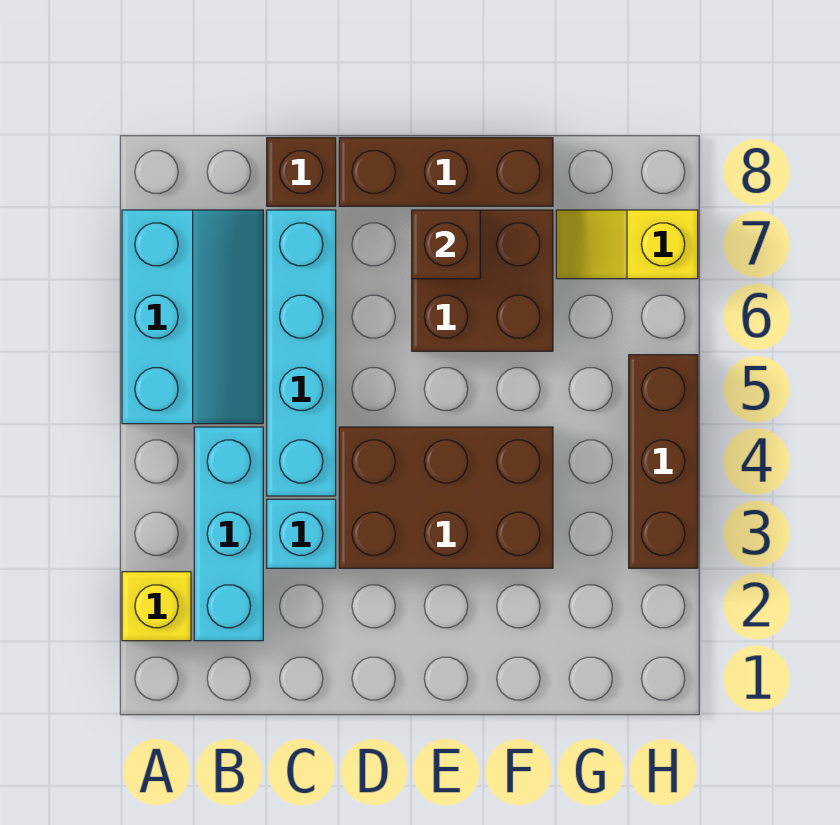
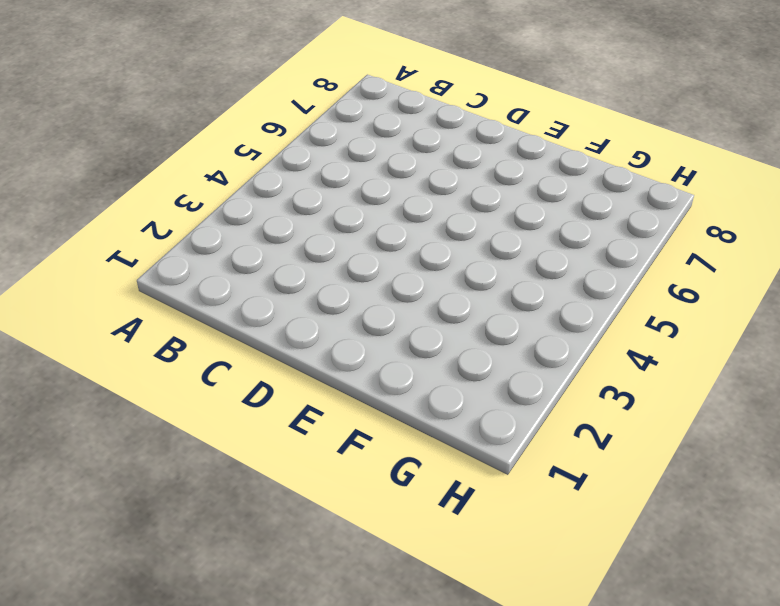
none -> yellow 1x1 brick [122,572,191,641]
none -> cyan 2x3 slope [122,210,263,424]
none -> cyan 1x3 brick [194,427,263,641]

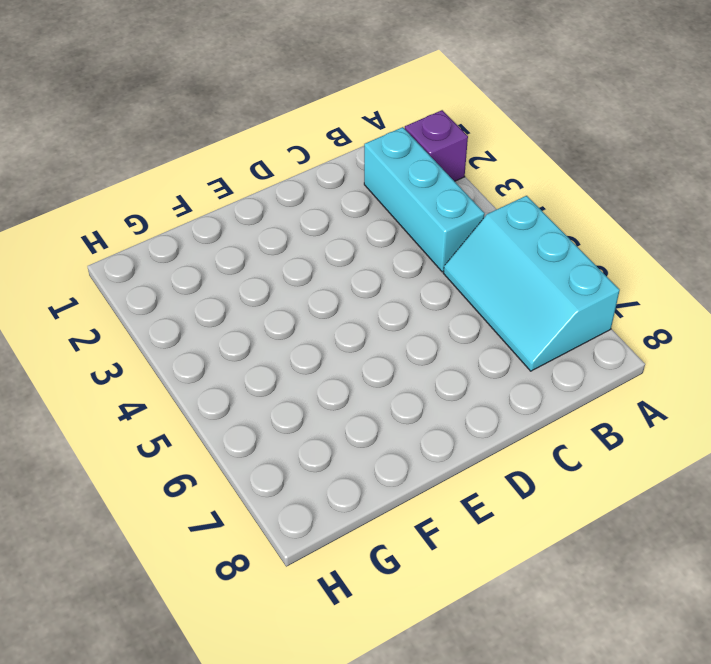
purple 1x1 brick [405,110,468,181] -> yellow 1x1 brick [122,572,191,641]
none -> cyan 1x1 brick [267,499,336,568]
none -> cyan 1x4 brick [267,210,336,496]
none -> brown 1x1 brick [267,138,336,206]

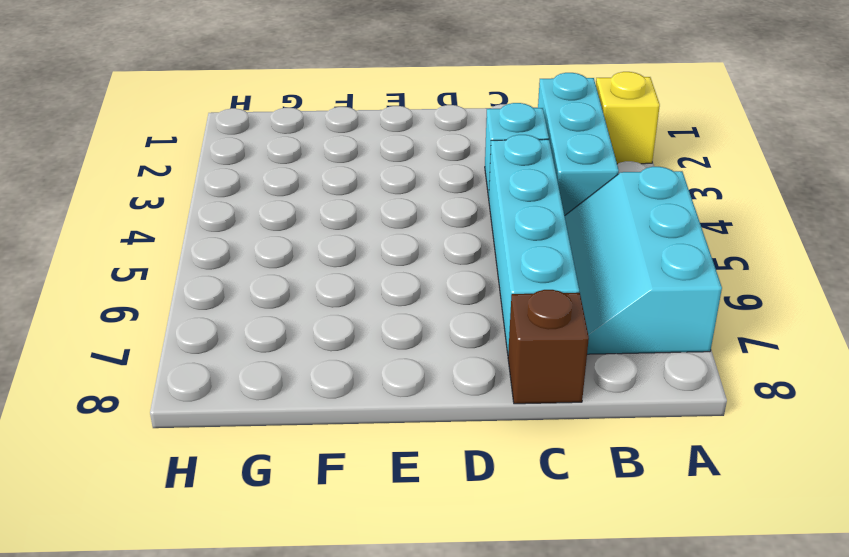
none -> brown 2x3 brick [339,427,553,568]
none -> brown 1x3 brick [339,138,553,206]
none -> brown 2x2 brick [412,210,553,351]

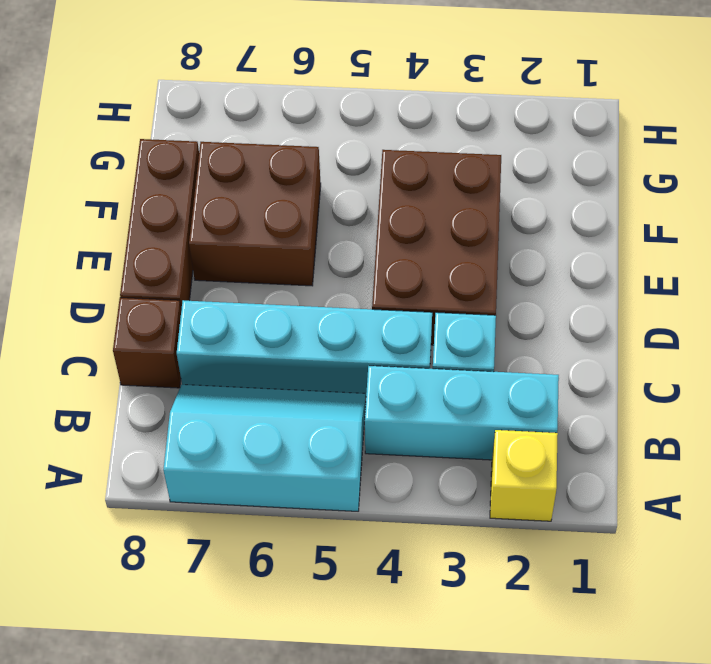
none -> yellow 1x2 slope [556,210,698,279]
none -> brown 1x3 brick [629,355,698,568]
none -> brown 1x1 brick [412,210,480,279]

